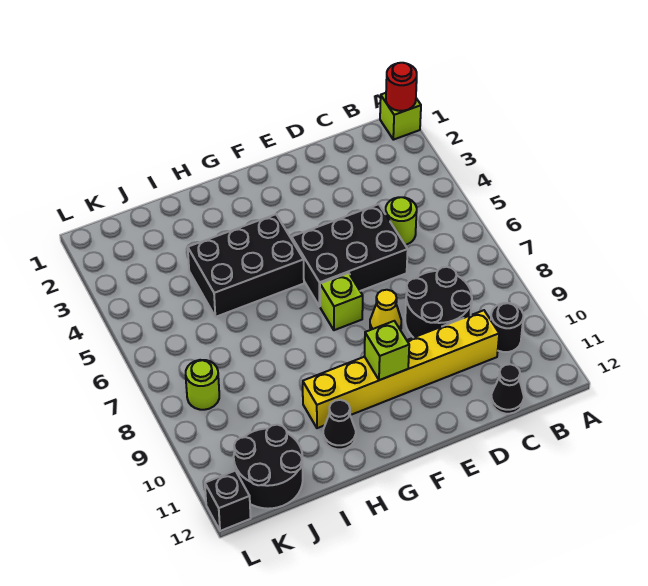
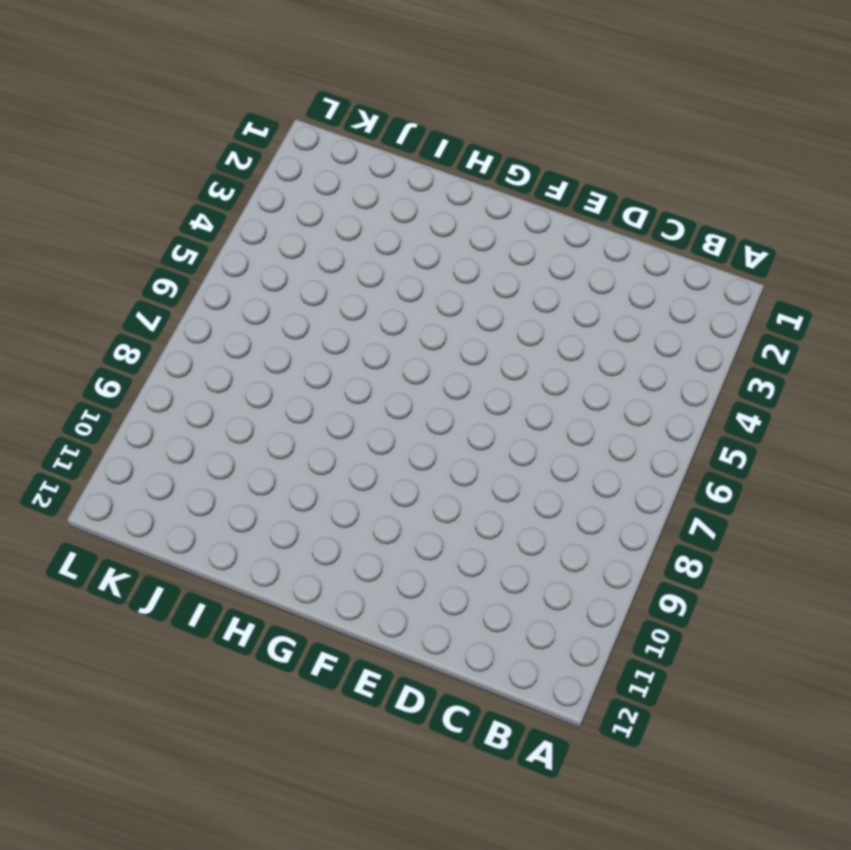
none -> lime 1x1 brick [380,93,421,140]
none -> black 1x1 round brick [491,303,523,352]
none -> lime 1x1 round brick [386,197,417,245]

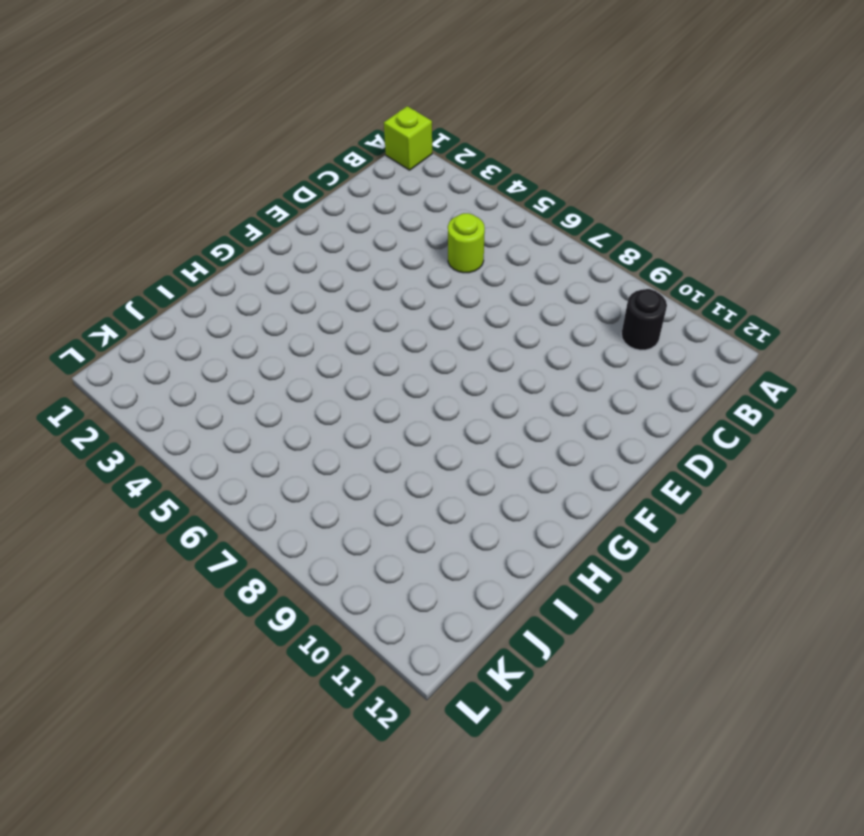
none -> black 2x2 round brick [405,267,472,338]
none -> yellow 1x6 brick [303,310,499,428]
none -> black 1x1 cone [491,364,524,414]

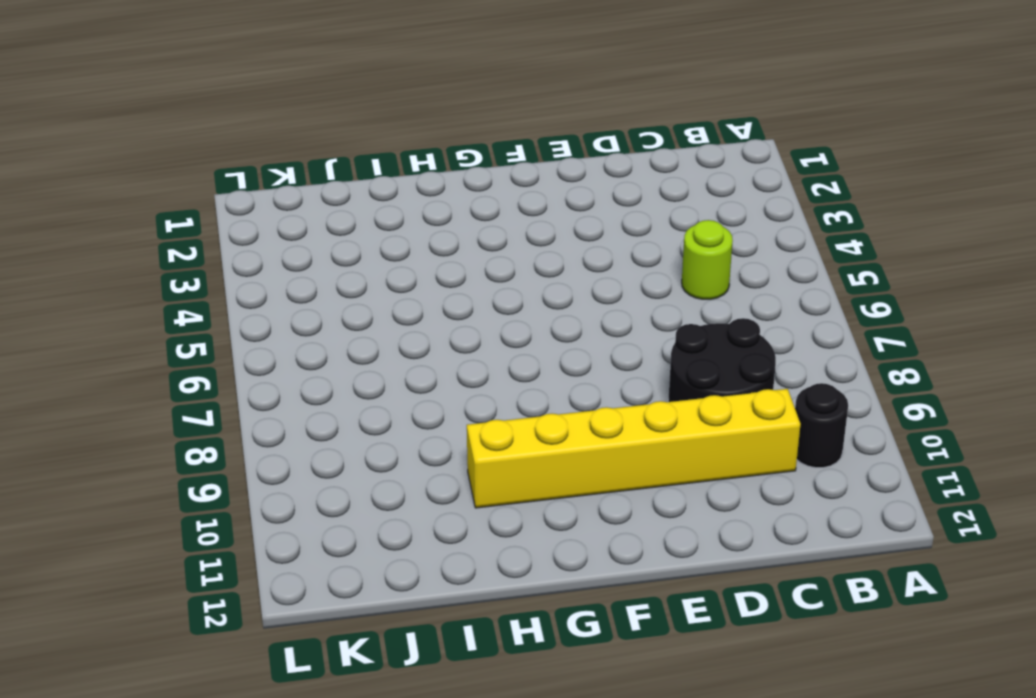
none -> lime 1x1 brick [380,93,421,140]
none -> black 1x1 cone [491,364,524,414]
none -> black 2x3 brick [292,204,408,306]

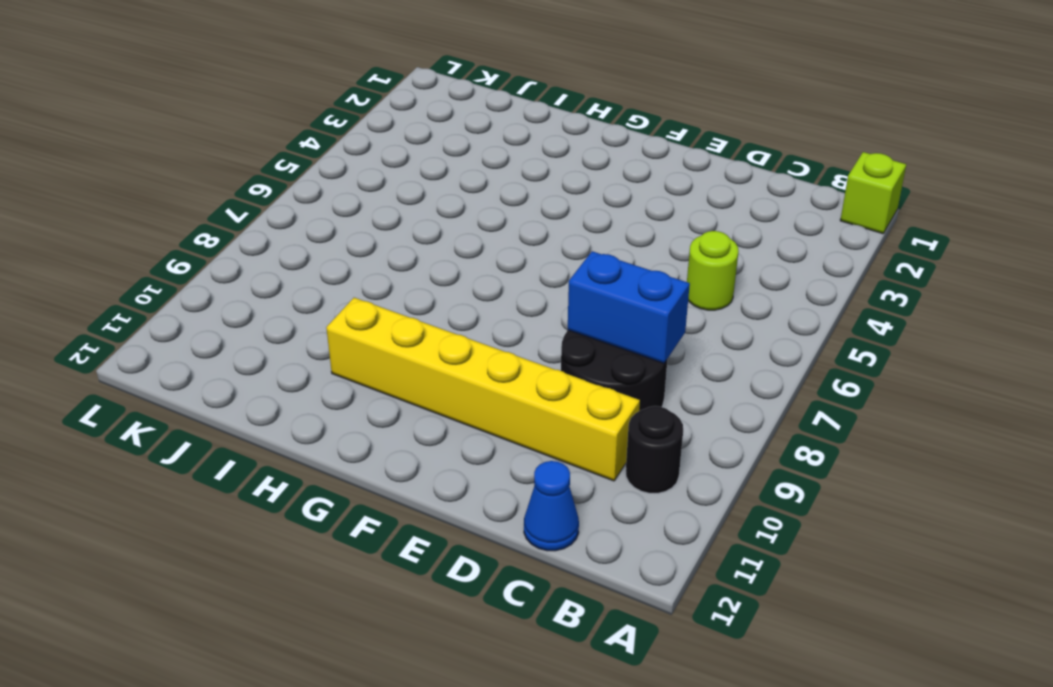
blue 1x2 brick [568,251,690,363] -> none
blue 1x1 cone [524,461,579,551] -> black 1x1 cone [491,364,524,414]
none -> black 2x3 brick [292,204,408,306]
none -> yellow 1x1 cone [370,290,401,330]
none -> lime 1x1 brick [320,273,363,330]

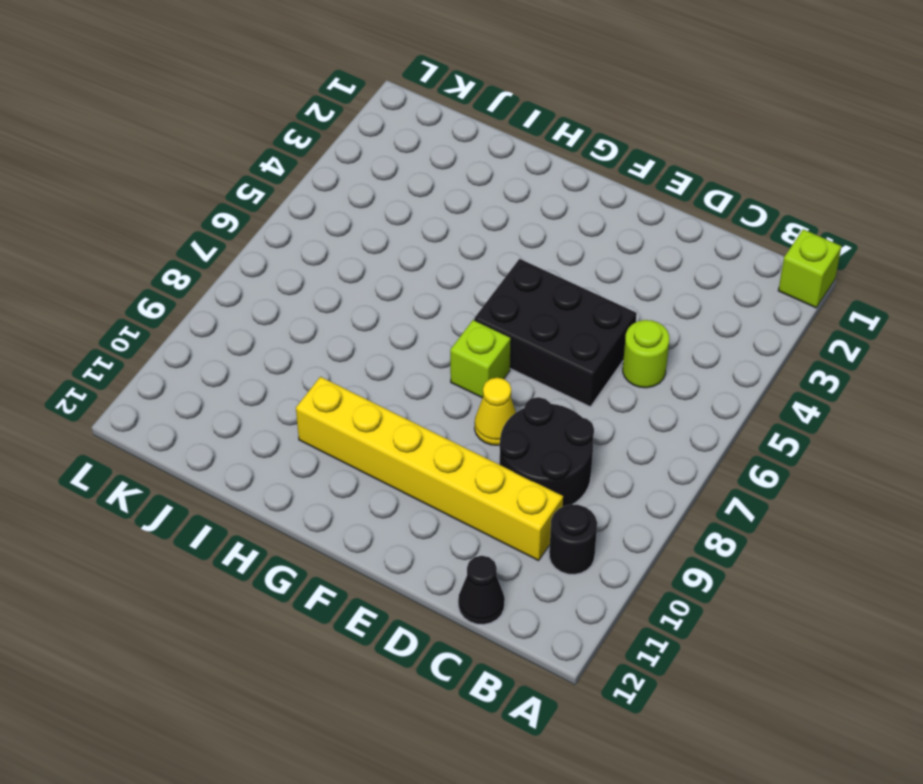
none -> black 2x3 brick [188,214,304,317]
none -> black 1x1 cone [323,400,356,449]
none -> black 2x2 round brick [234,425,303,509]

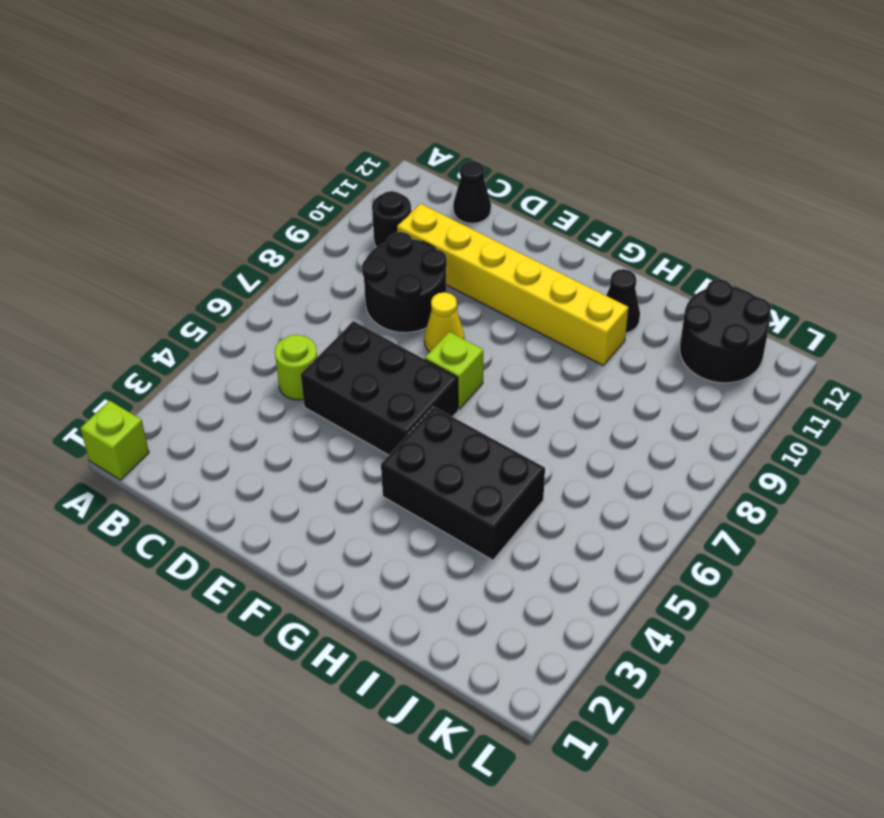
none -> lime 1x1 round brick [186,360,219,410]
none -> black 1x1 brick [205,471,251,531]
none -> red 1x1 round brick [386,63,417,111]

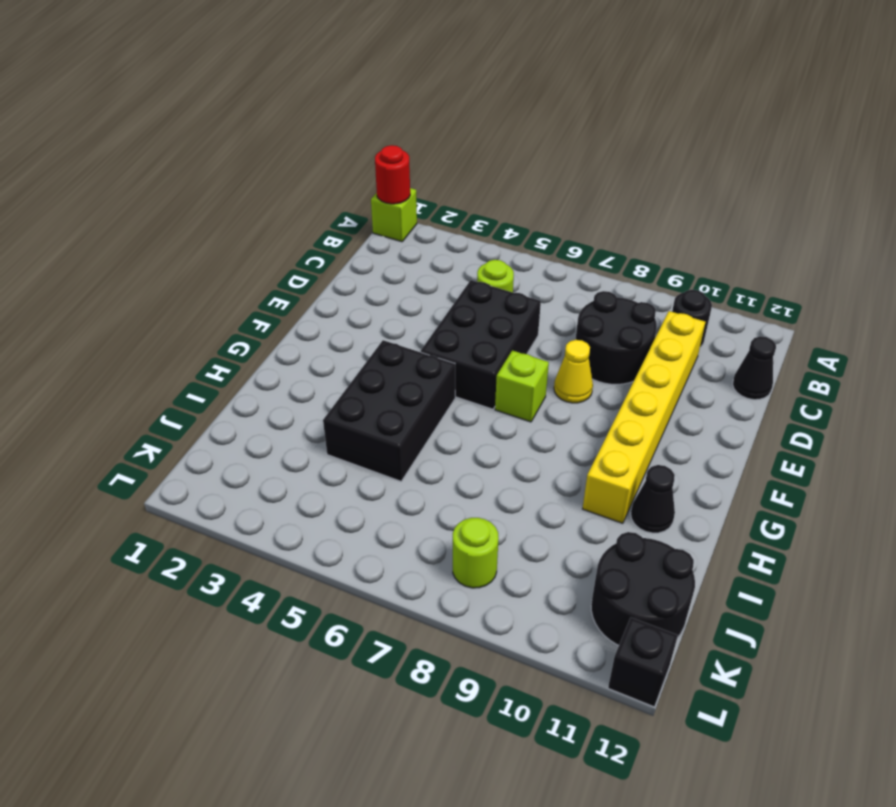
none -> lime 1x1 brick [364,321,409,380]

